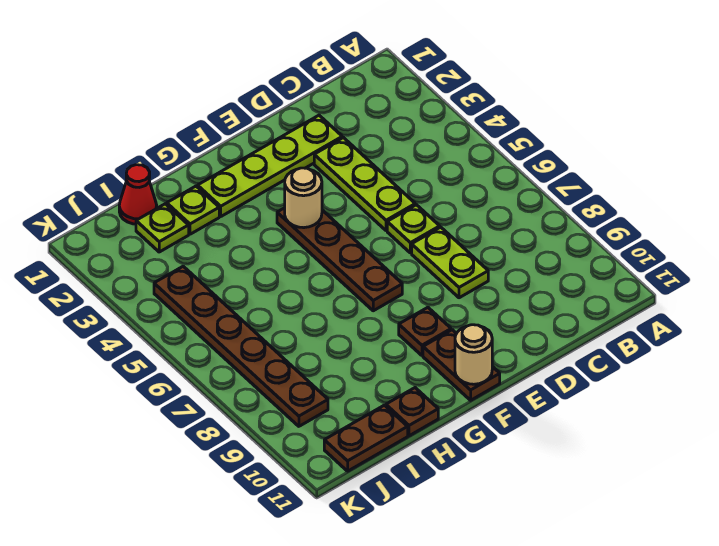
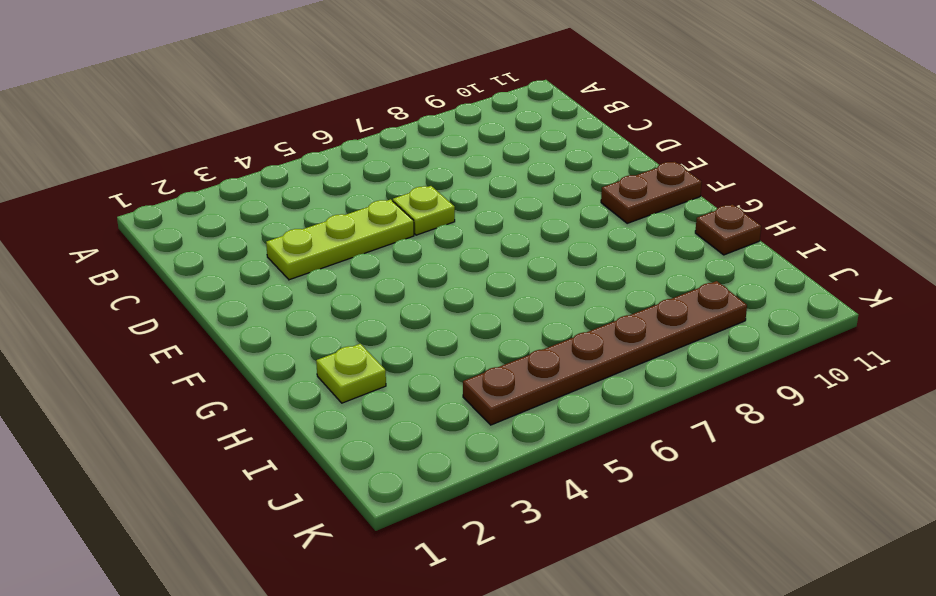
none -> lime 1x4 plate [198,115,342,216]
none -> lime 1x2 plate [412,227,488,298]
none -> brown 1x4 plate [277,208,402,311]

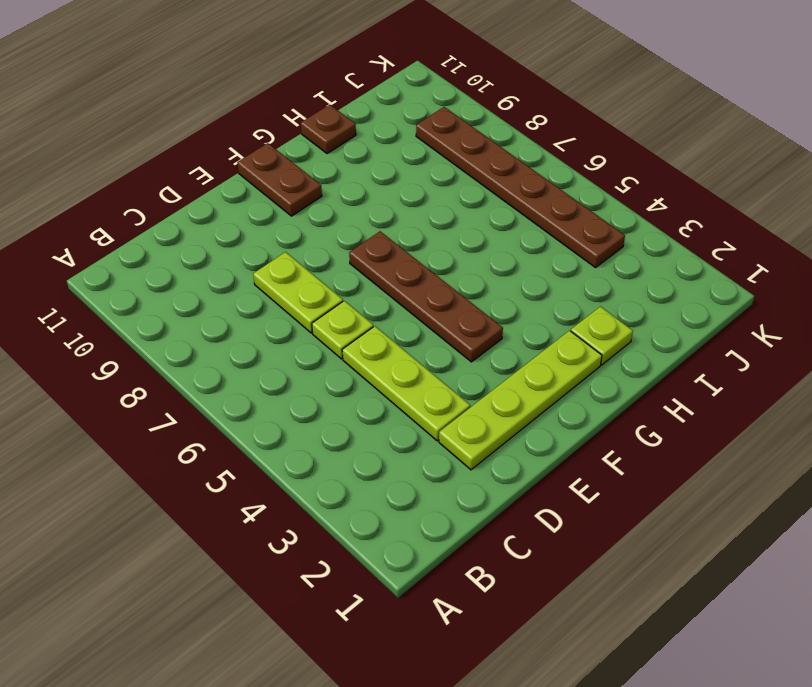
none -> brown 1x1 plate [399,307,451,355]
none -> red 1x1 cone [119,165,157,224]
none -> lime 1x1 plate [136,204,189,252]

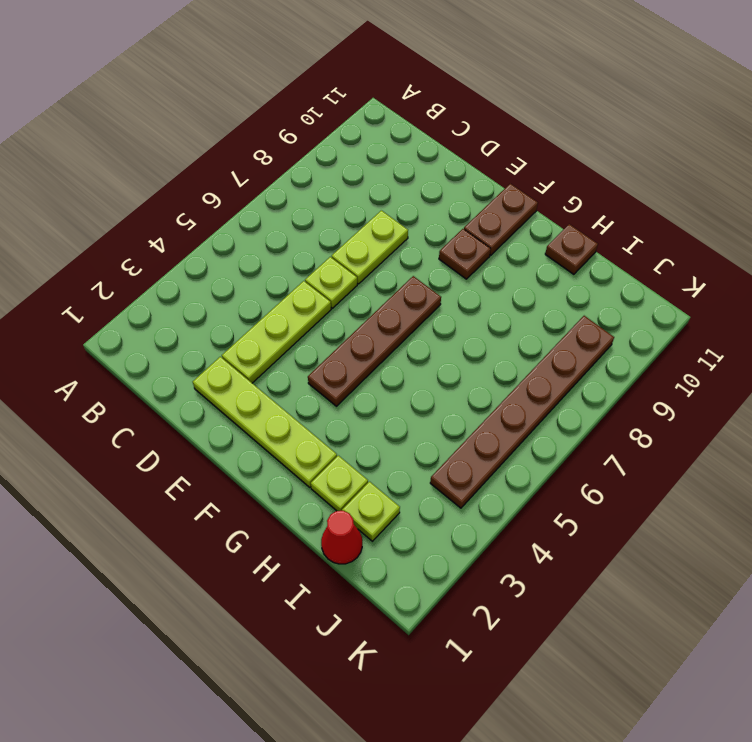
none -> brown 1x2 plate [324,405,408,471]
none -> tan 1x1 round brick [285,168,322,228]
none -> tan 1x1 round brick [455,325,492,384]

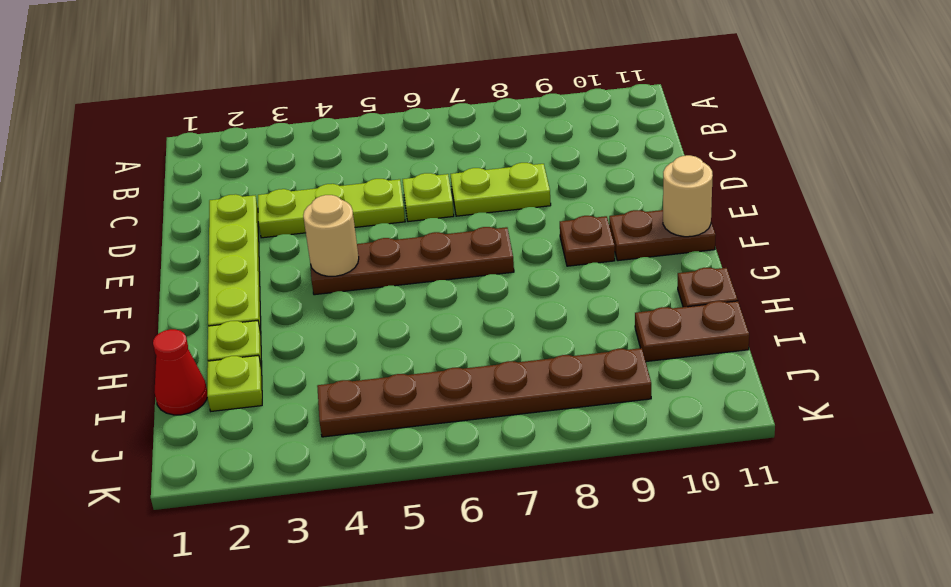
brown 1x2 plate [635,301,749,362] -> brown 1x2 plate turned to [324,405,408,471]

